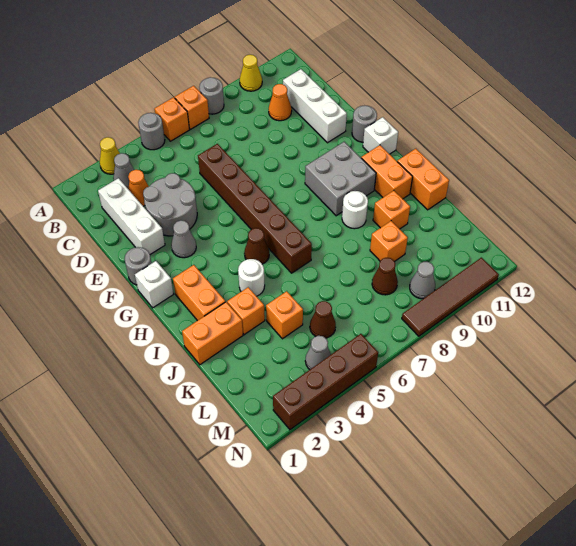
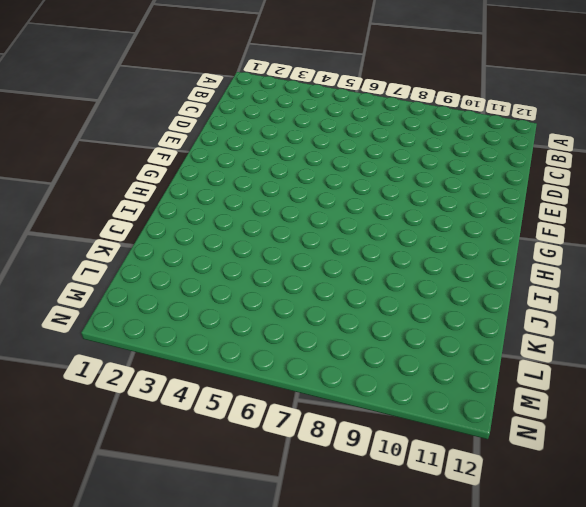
none -> yellow 1x1 cone [100,137,120,174]
none -> grey 1x1 round brick [138,113,165,150]
none -> orange 1x1 brick [154,97,189,141]
none -> orange 1x1 brick [175,86,209,129]

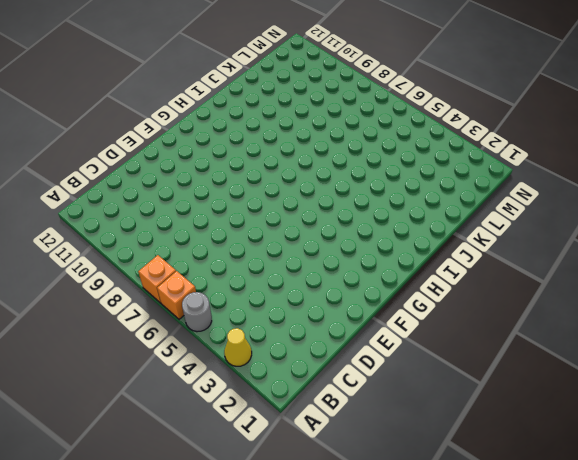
none -> grey 1x1 round brick [199,77,224,114]
none -> yellow 1x1 cone [240,55,262,91]
none -> grey 1x1 cone [113,153,134,188]
none -> white 1x3 brick [98,178,165,254]

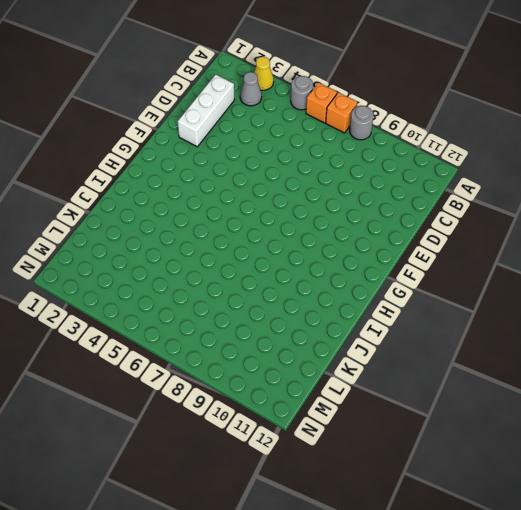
none -> yellow 1x1 cone [240,55,262,91]
none -> orange 1x1 cone [128,170,149,206]
none -> orange 1x1 cone [269,84,292,121]
none -> white 1x3 brick [283,69,347,143]

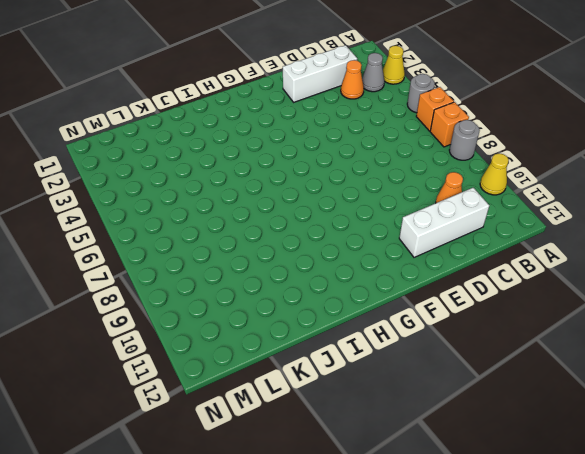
none -> grey 2x2 round brick [143,173,197,236]
none -> brown 1x6 brick [198,144,312,273]
none -> grey 1x1 round brick [125,247,152,285]
none -> grey 1x1 cone [171,220,196,258]

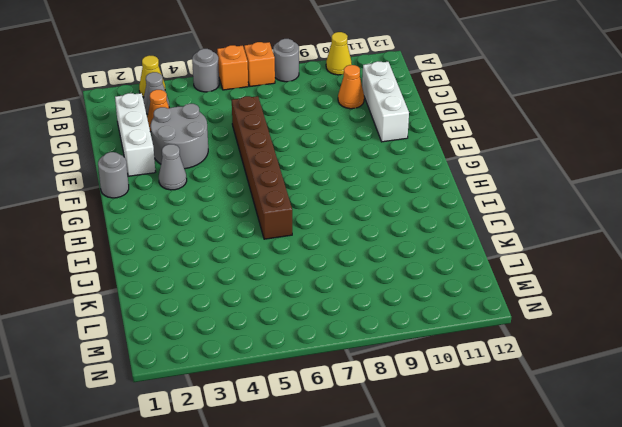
none -> grey 1x1 round brick [352,106,377,142]
none -> white 1x1 brick [135,261,174,308]
none -> grey 2x2 brick [305,142,376,216]
none -> white 1x1 brick [363,117,398,154]

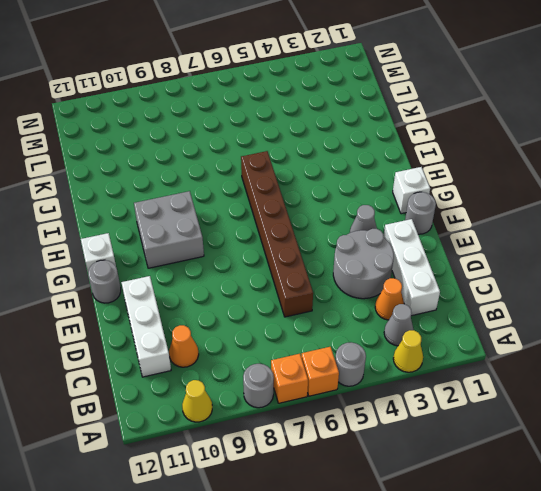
none -> orange 1x2 brick [173,265,225,321]
none -> brown 1x1 cone [244,228,269,264]
none -> orange 1x2 brick [361,145,413,199]
none -> white 1x1 round brick [238,259,265,296]

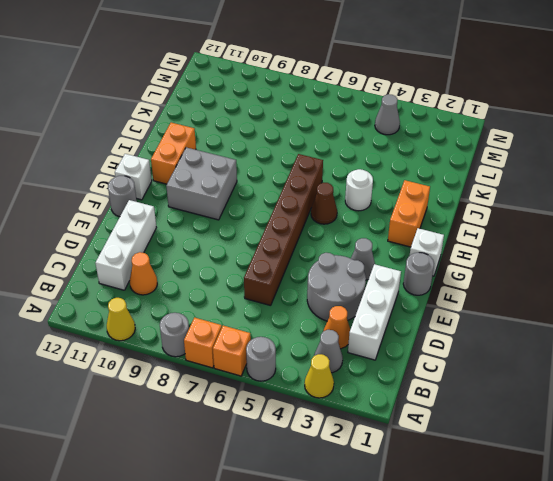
none -> white 1x1 round brick [342,191,368,229]
none -> orange 1x2 brick [397,149,449,210]
none -> orange 1x2 brick [182,302,243,365]
none -> orange 1x1 brick [227,287,265,335]

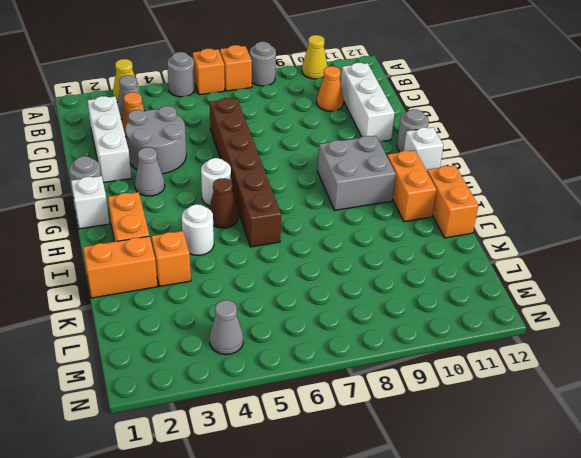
white 1x1 round brick [201,158,231,206] -> white 1x1 round brick moved to [342,191,368,229]
none -> orange 1x1 brick [373,191,410,229]
none -> orange 1x1 brick [266,291,303,339]
none -> orange 1x1 brick [370,221,408,261]
none -> brown 1x1 cone [310,301,336,338]

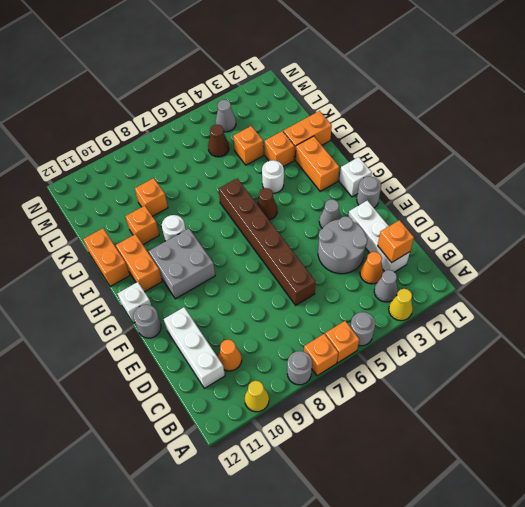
orange 1x1 brick [378,220,414,263] -> none
none -> brown 1x1 cone [372,258,398,295]
none -> grey 1x1 cone [410,262,435,299]
none -> brown 1x4 brick [273,334,378,430]
none -> brown 1x4 tile [402,258,499,336]

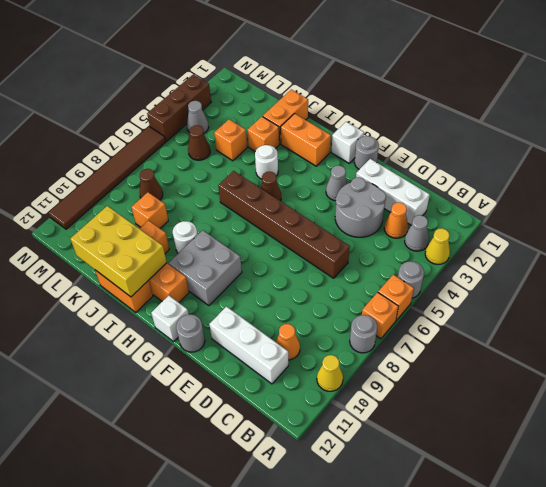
yellow 2x3 brick [70,206,167,297] -> none
brown 1x3 brick [147,74,211,141] -> brown 1x4 brick [273,334,378,430]
brown 1x6 tile [49,127,166,229] -> brown 1x4 tile [402,258,499,336]
none -> grey 1x1 cone [410,262,435,299]

